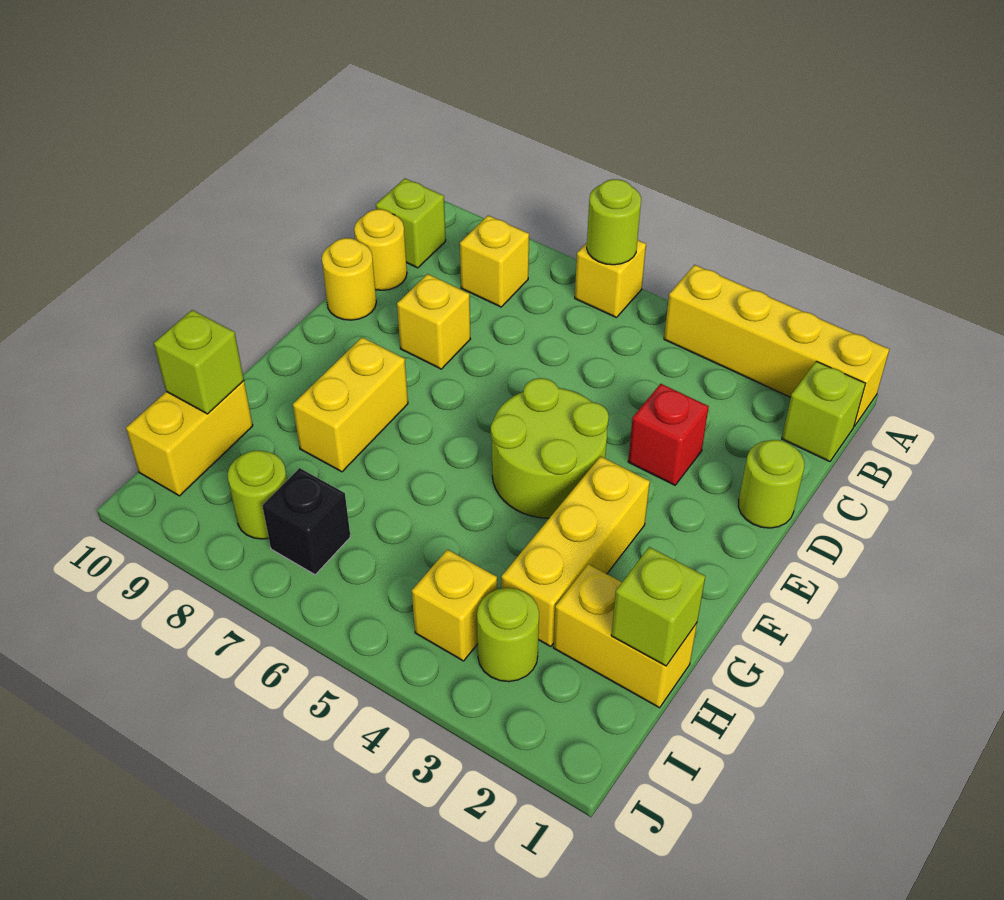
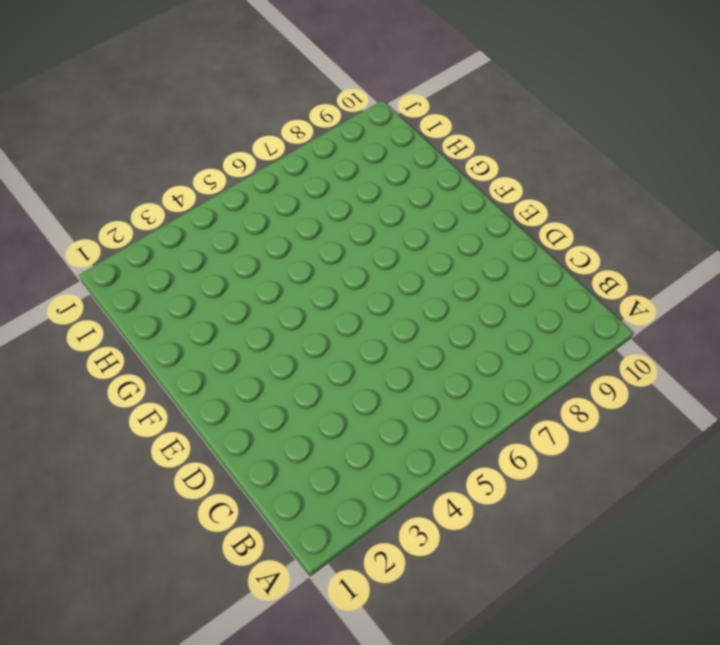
none -> yellow 1x4 brick [664,265,889,426]
none -> yellow 1x1 brick [575,240,646,318]
none -> lime 1x1 brick [782,361,865,462]

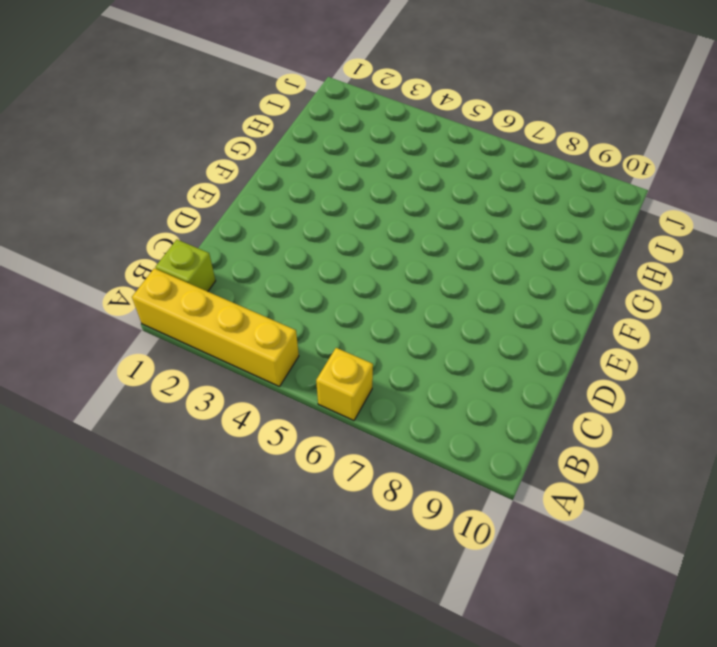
none -> yellow 1x1 brick [460,215,529,307]
none -> lime 1x1 brick [376,178,446,268]
none -> yellow 1x1 round brick [354,209,407,290]

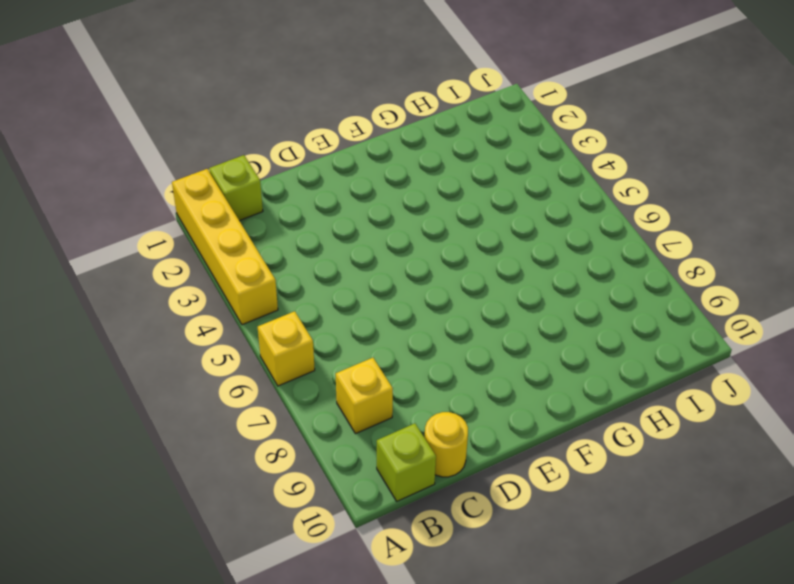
none -> lime 1x1 round brick [738,440,804,528]
none -> red 1x1 brick [628,384,709,485]
none -> yellow 1x1 brick [397,274,470,369]

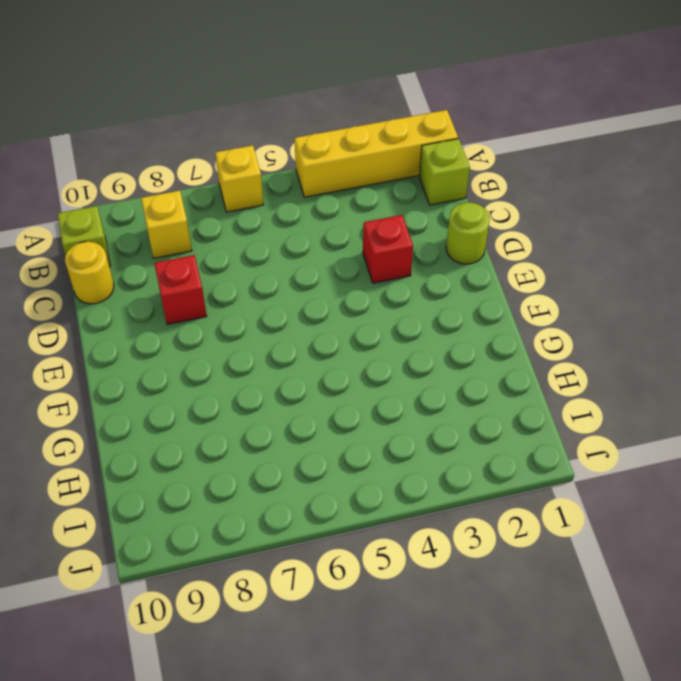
red 1x1 brick [154,255,207,325] -> yellow 1x1 brick [397,274,470,369]
none -> yellow 1x1 round brick [322,238,376,320]
none -> lime 2x2 round brick [491,378,609,518]
none -> yellow 1x3 brick [501,456,650,647]

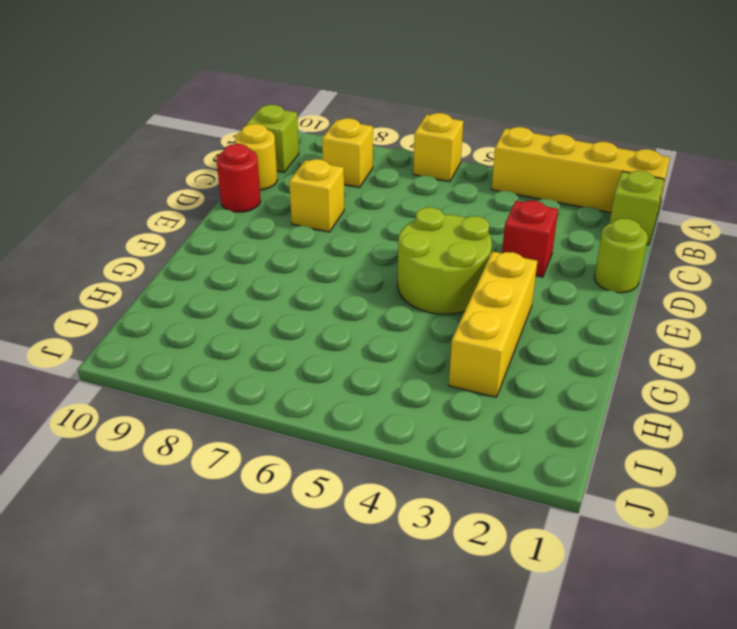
red 1x1 round brick [217,144,261,212] -> yellow 1x1 round brick [322,238,376,320]
none -> yellow 1x2 brick [293,337,408,472]
none -> yellow 1x2 brick [553,564,697,708]
none -> yellow 1x2 brick [126,381,253,496]

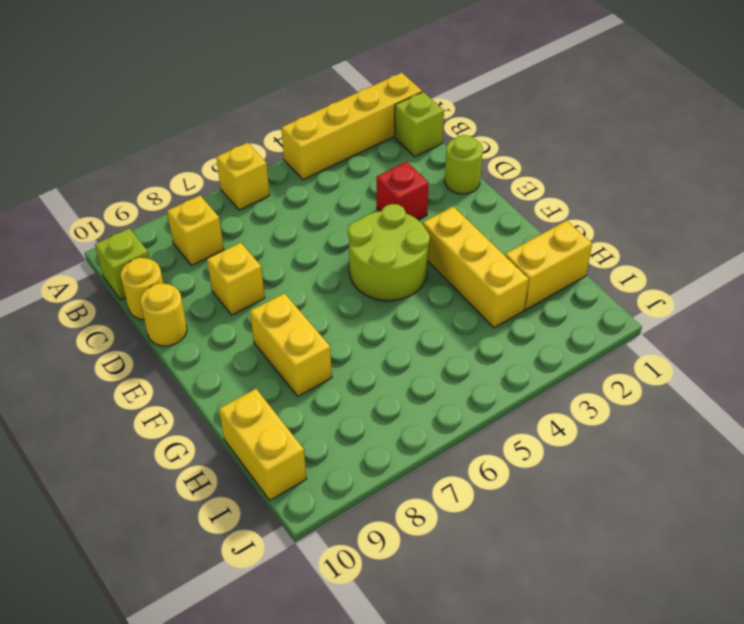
none -> lime 1x1 round brick [477,588,539,682]
none -> yellow 1x1 brick [412,549,497,661]
none -> black 1x1 brick [262,468,351,575]

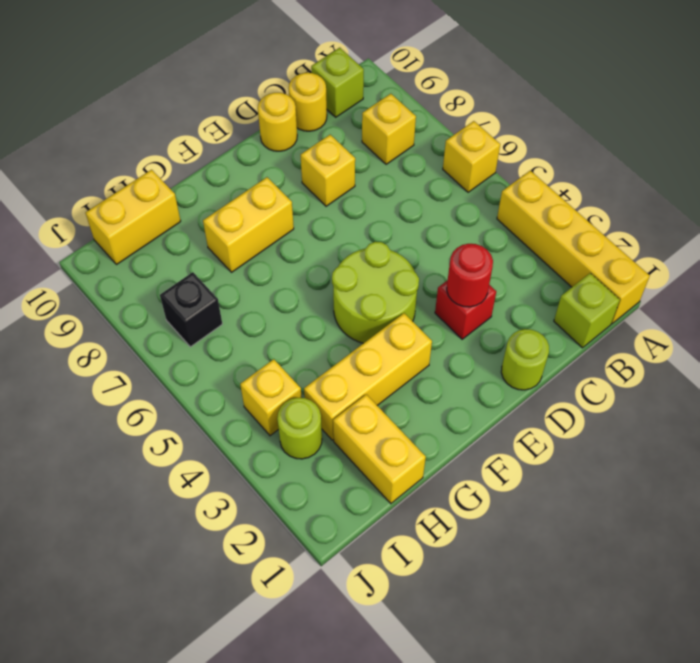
red 1x1 round brick [447,244,493,307] -> none
none -> lime 1x1 round brick [228,451,287,539]
none -> lime 1x1 round brick [587,179,641,265]
none -> lime 1x1 brick [611,547,705,666]

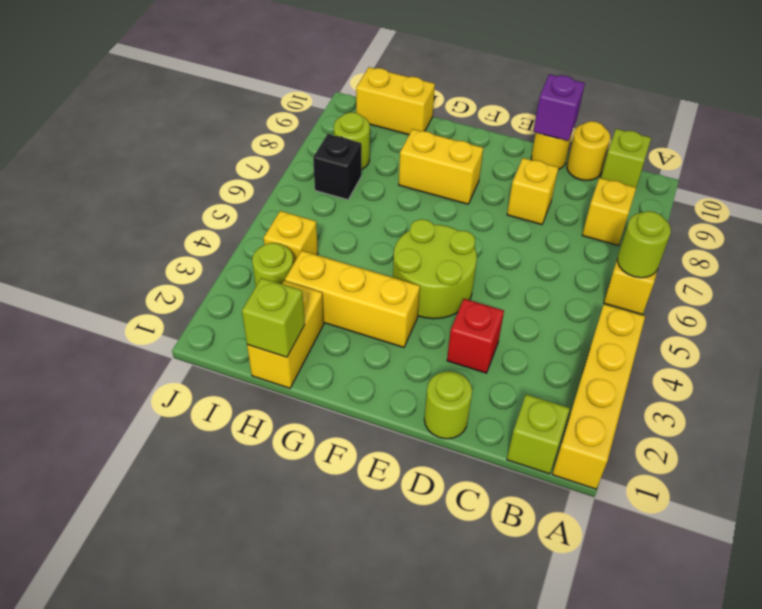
purple 1x1 brick [533,74,585,141] -> none
none -> lime 1x1 brick [154,310,244,414]

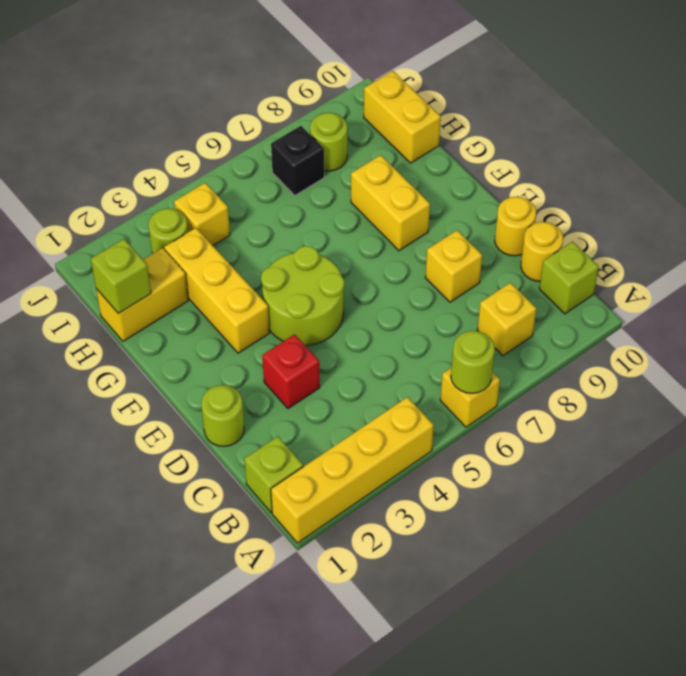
none -> lime 1x1 brick [154,310,244,414]

